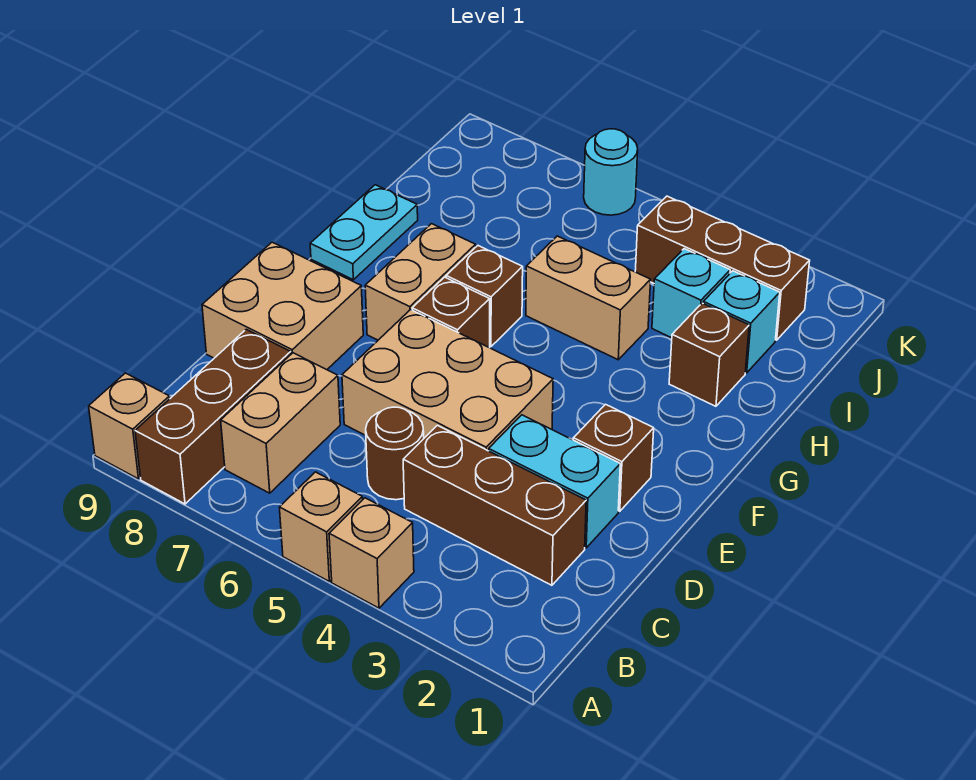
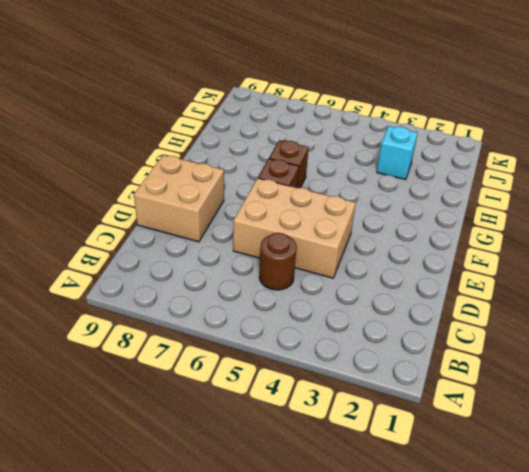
none -> tan 1x1 brick [329,498,414,608]
none -> tan 1x1 brick [279,472,363,581]
none -> brown 1x3 brick [135,329,291,504]

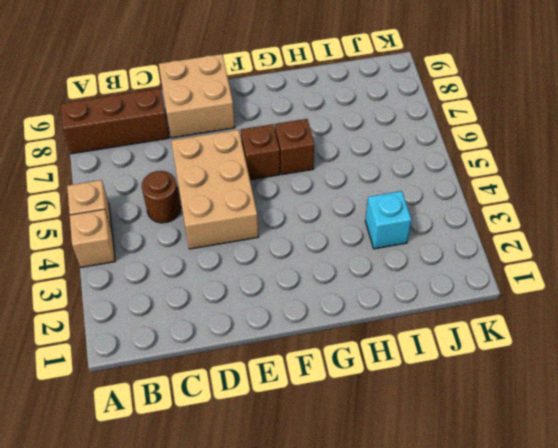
none -> tan 1x1 brick [89,373,170,479]
none -> tan 1x2 brick [221,353,340,493]
none -> brown 1x3 brick [403,425,586,585]

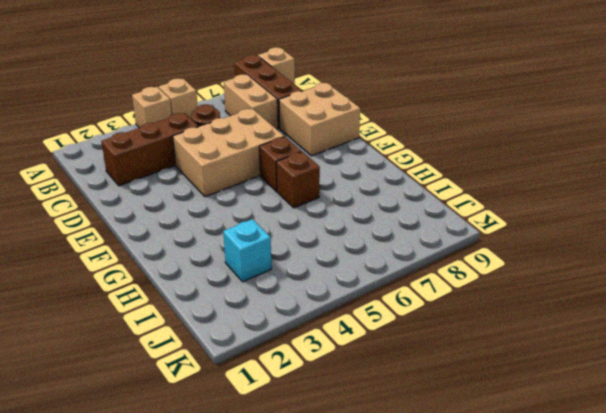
none -> cyan 1x2 brick [489,415,620,548]
none -> brown 1x1 brick [573,404,654,511]
none -> tan 1x2 brick [365,224,476,340]

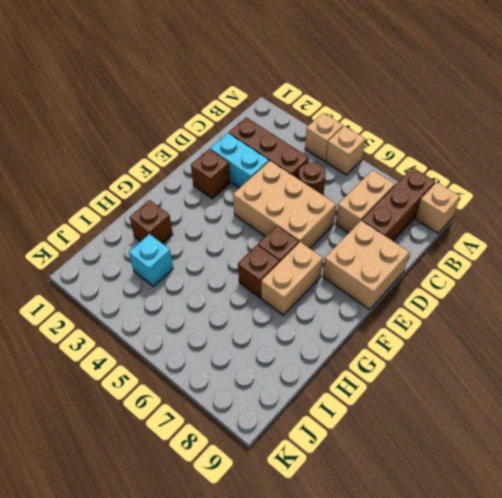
none -> cyan 1x2 plate [310,185,418,280]
none -> tan 1x2 brick [526,236,651,360]
none -> cyan 1x1 brick [703,271,780,373]

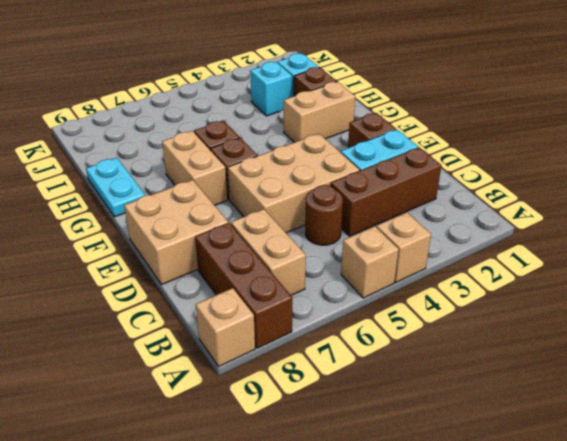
tan 1x2 brick [284,82,355,143] -> tan 1x2 brick moved to [526,236,651,360]
none -> brown 1x3 brick [635,196,810,340]
none -> cyan 1x1 round brick [584,129,638,215]

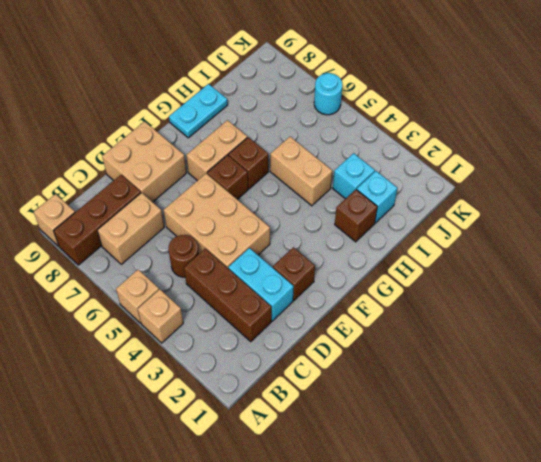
none -> brown 1x3 brick [635,196,810,340]

